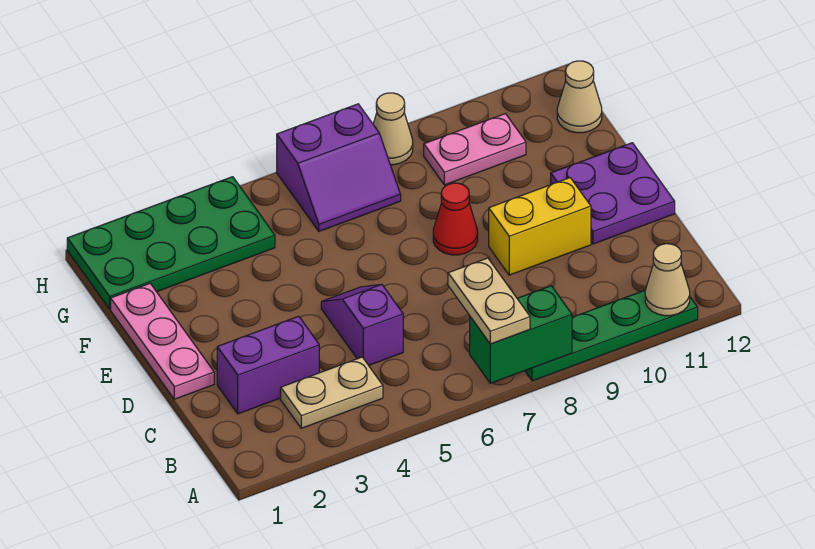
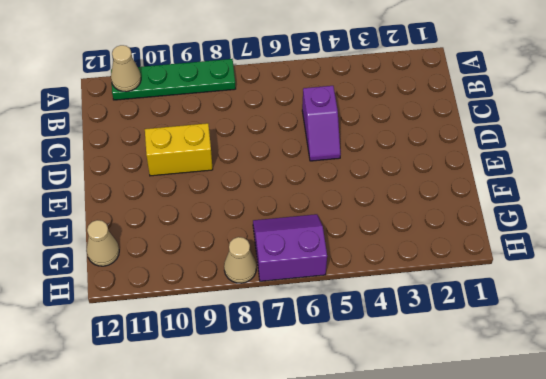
none -> tan 1x2 plate [281,357,383,428]
none -> purple 1x2 brick [217,316,319,414]
none -> pink 1x3 plate [111,284,214,399]

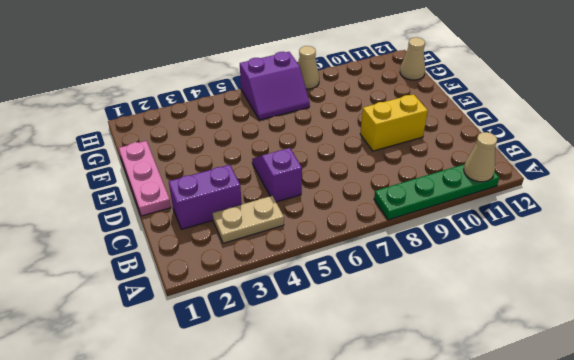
none -> purple 2x2 plate [551,143,675,244]
none -> red 1x1 cone [433,183,478,255]
none -> green 2x4 plate [67,177,275,309]

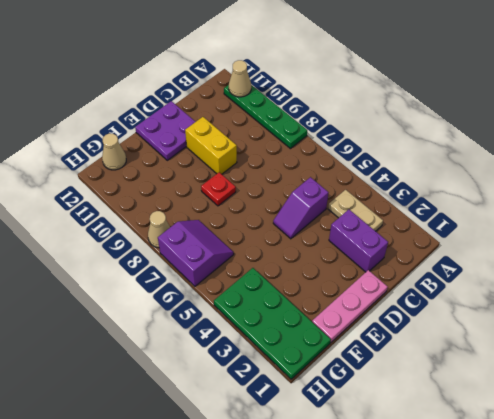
red 1x1 plate [201,172,236,206] -> red 1x1 cone [433,183,478,255]
none -> pink 1x2 plate [424,114,526,185]
none -> green 1x2 brick [470,286,572,383]
none -> tan 1x2 plate [448,258,530,344]

